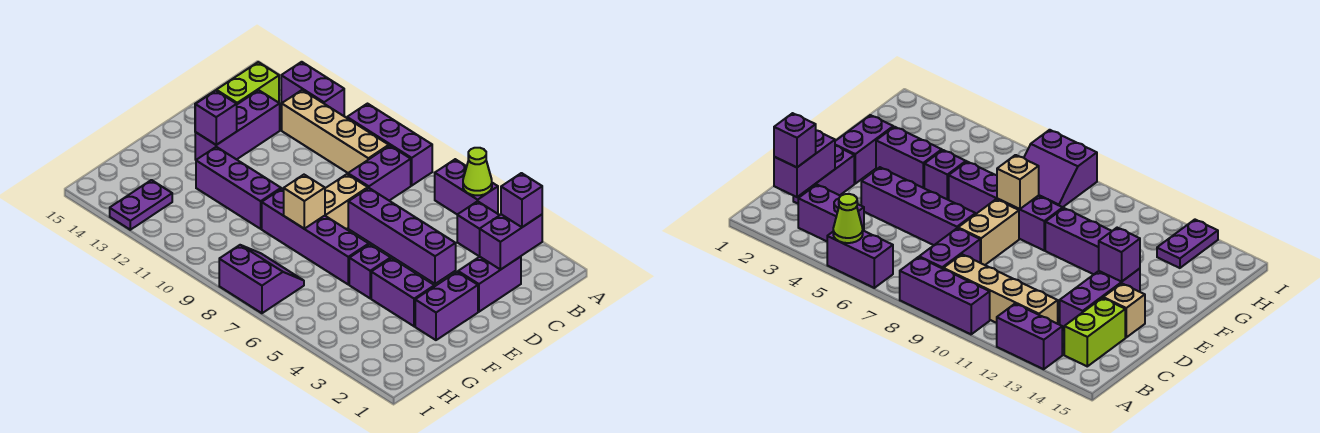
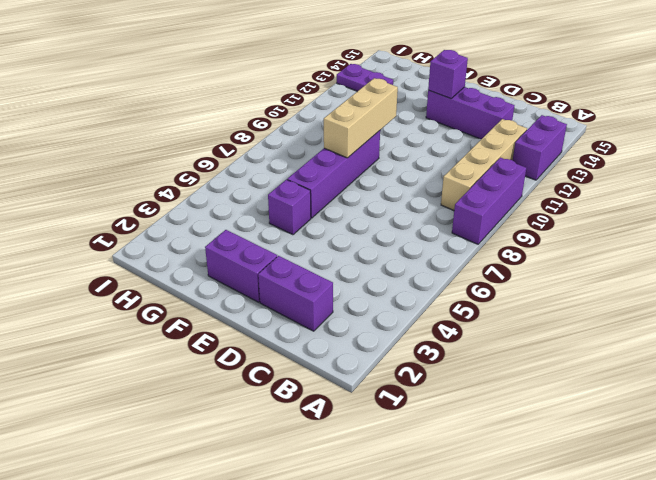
tan 1x3 brick [324,78,398,158] -> tan 1x1 brick [284,175,325,229]
none -> purple 1x2 brick [435,159,498,214]
none -> purple 1x2 brick [457,201,500,257]
none -> purple 1x2 brick [348,146,411,201]

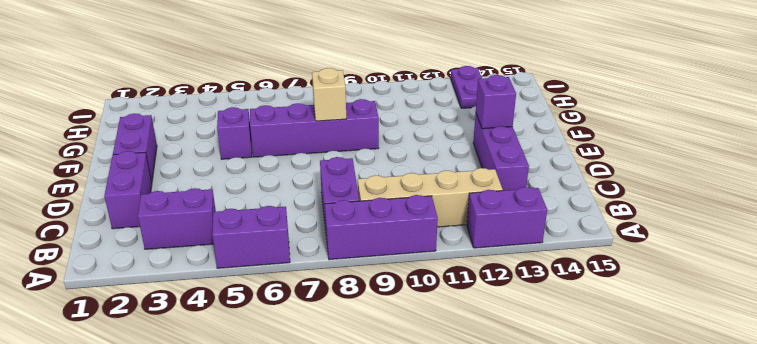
none -> lime 1x2 brick [216,62,279,104]
none -> purple 1x4 brick [348,188,456,284]
none -> tan 1x2 brick [325,174,368,229]

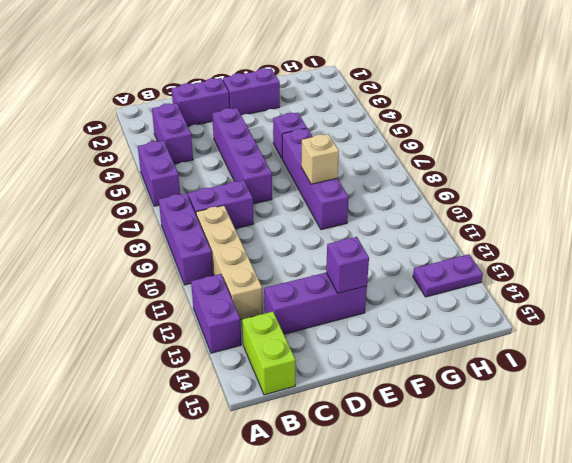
lime 1x2 brick [242,312,295,395] -> lime 1x2 brick turned to [216,62,279,104]
none -> tan 1x2 brick [325,174,368,229]
none -> tan 1x1 brick [1103,284,1145,337]
none -> purple 1x2 brick [371,258,435,326]

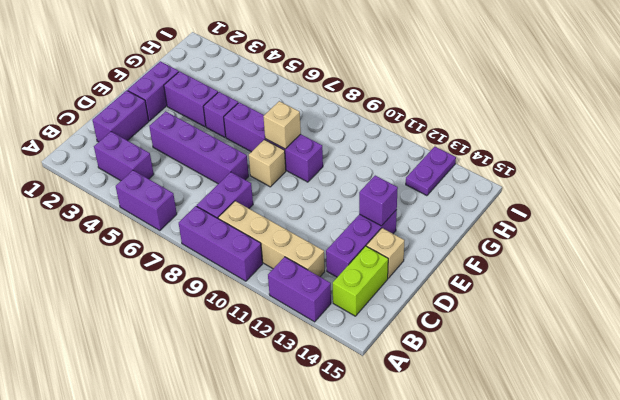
tan 1x1 brick [249,140,286,187] -> tan 1x2 brick [325,174,368,229]
none -> purple 1x3 brick [196,147,281,229]
none -> purple 2x2 slope [219,245,304,313]
none -> lime 1x1 cone [463,148,492,195]

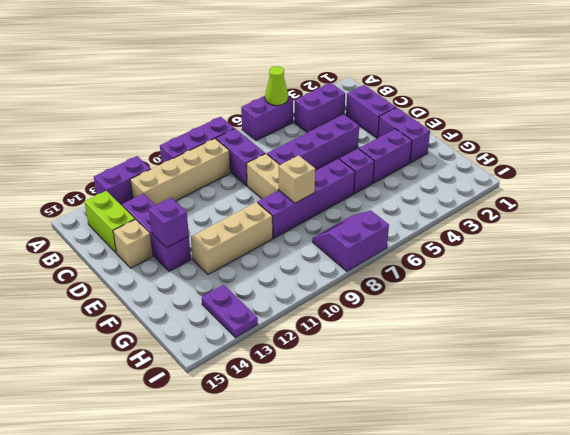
tan 1x3 brick [191,202,273,274] -> purple 1x3 brick [196,147,281,229]
none -> purple 1x2 brick [480,214,542,270]
none -> purple 1x1 brick [501,173,542,227]

